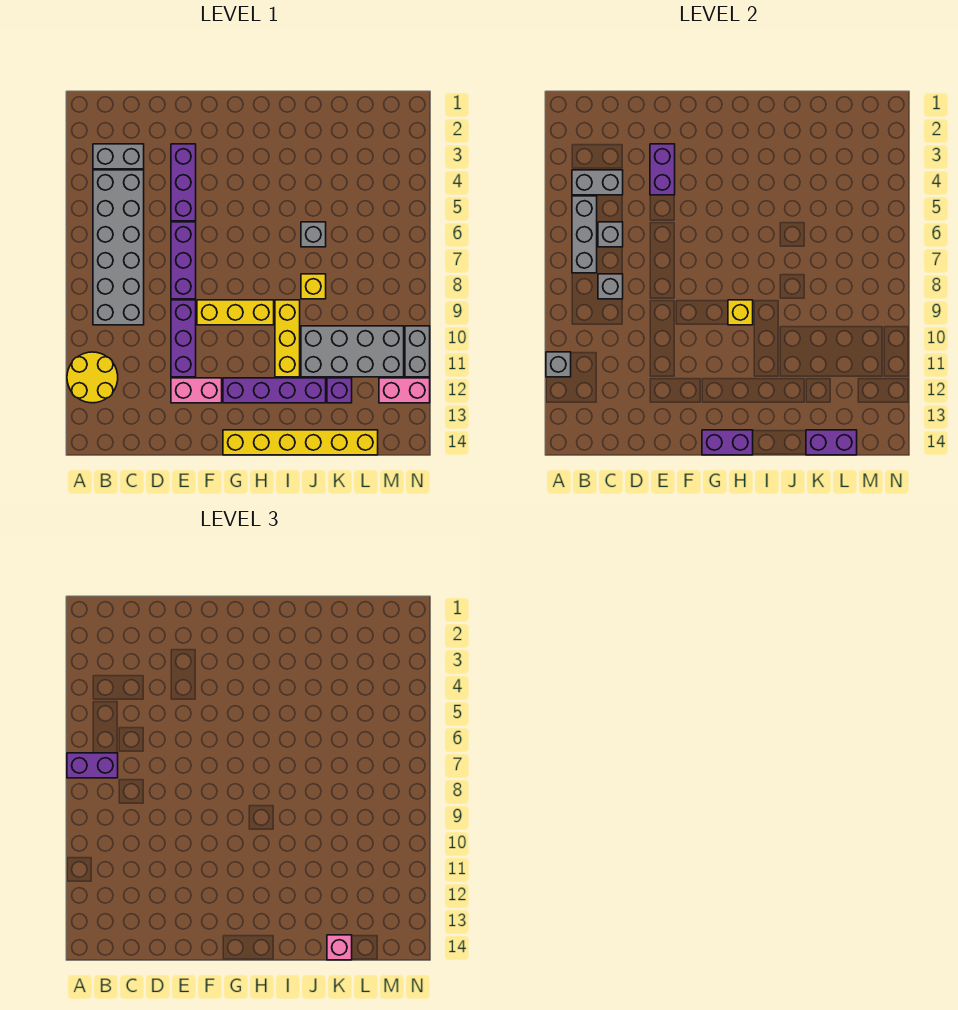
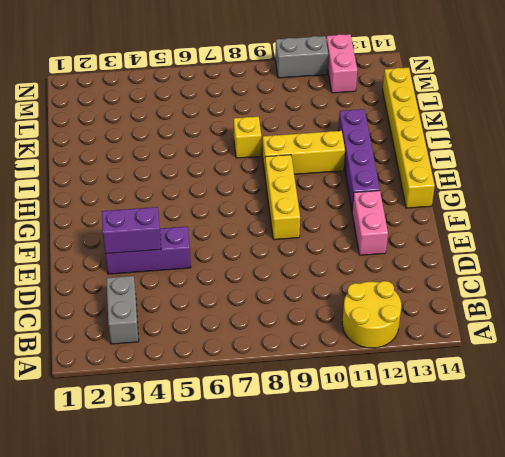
none -> grey 2x6 brick [93,170,144,325]
none -> purple 1x3 brick [171,222,196,299]
none -> purple 1x3 brick [171,300,196,377]

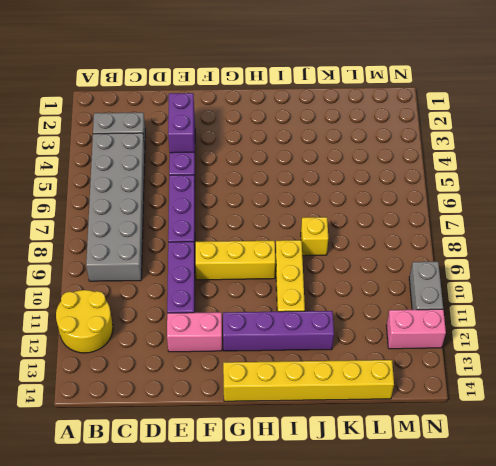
none -> grey 1x1 brick [301,222,326,247]
none -> grey 2x4 brick [301,326,404,377]
none -> purple 1x1 brick [327,378,352,403]

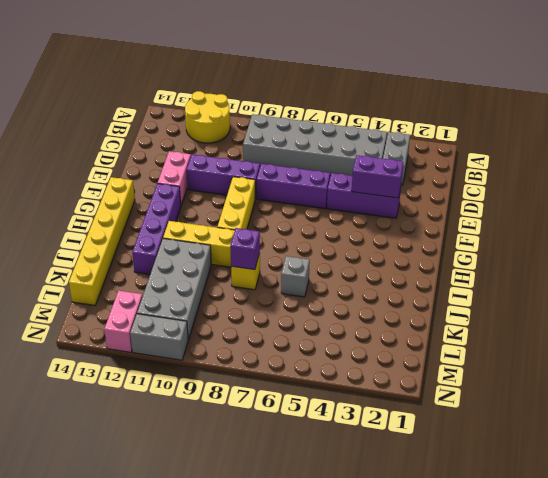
purple 1x1 brick [230,228,260,270] -> purple 1x1 brick moved to [327,378,352,403]
none -> grey 1x1 brick [546,352,571,377]
none -> grey 1x2 brick [572,170,623,195]
none -> grey 1x3 brick [572,196,597,273]

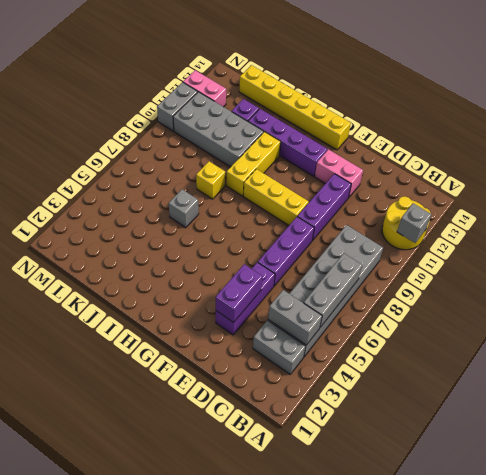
none -> grey 1x1 brick [598,222,623,247]
none -> grey 1x1 brick [598,274,623,299]
none -> purple 1x2 brick [702,430,753,455]

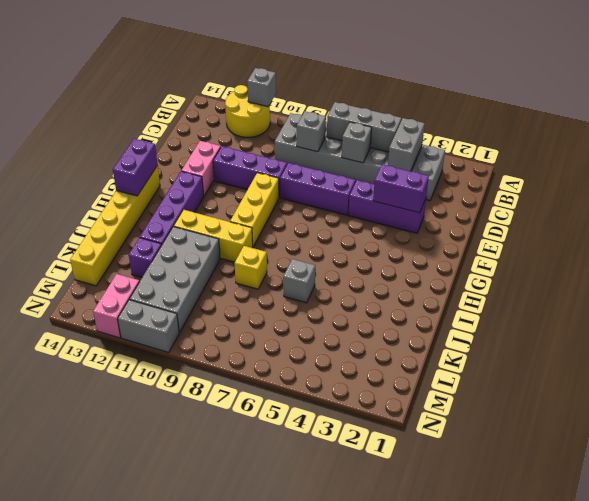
none -> yellow 1x1 brick [728,300,753,325]
none -> purple 1x2 brick [806,430,857,455]
none -> purple 1x2 brick [67,753,118,778]

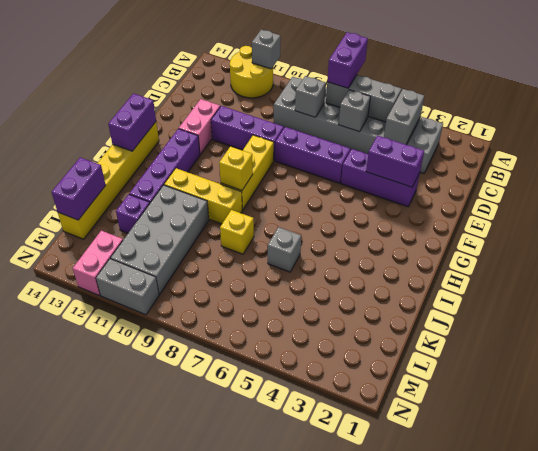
none -> pink 1x1 brick [327,935,352,960]

